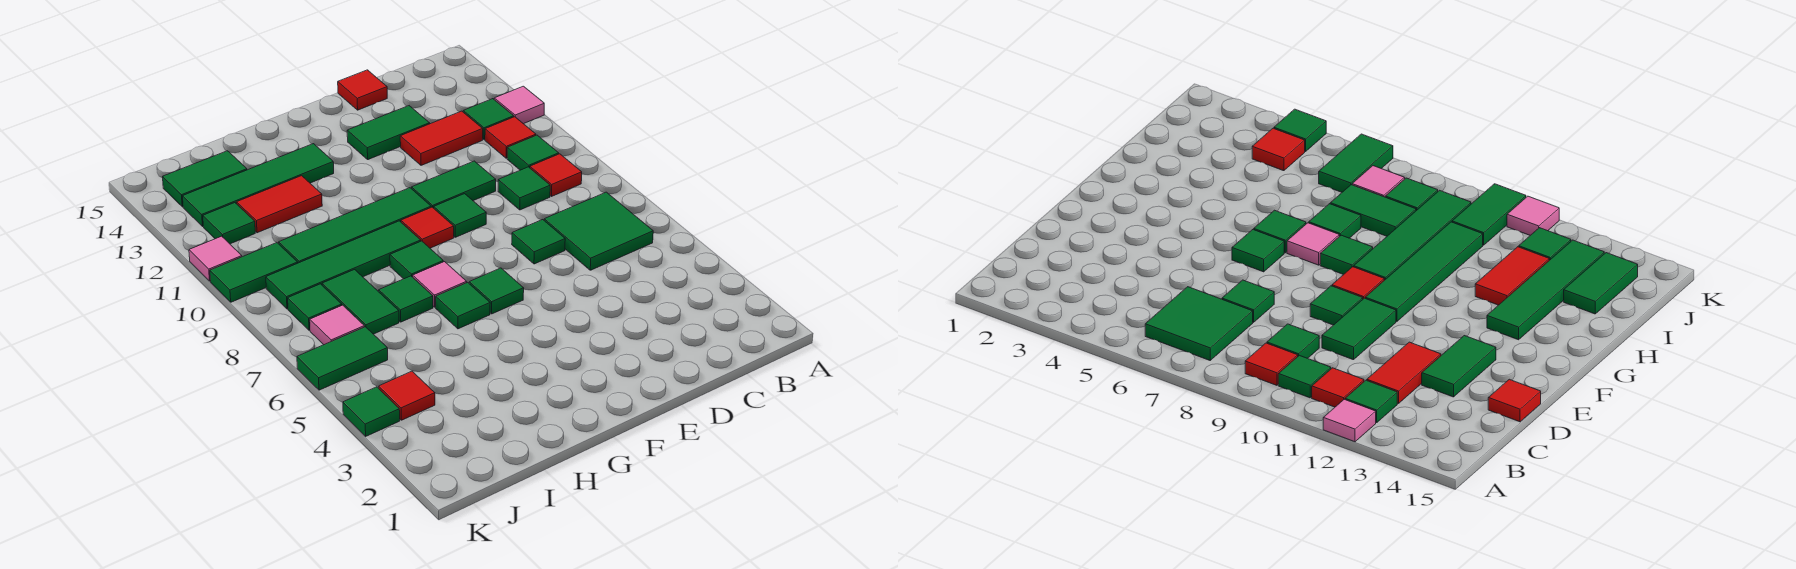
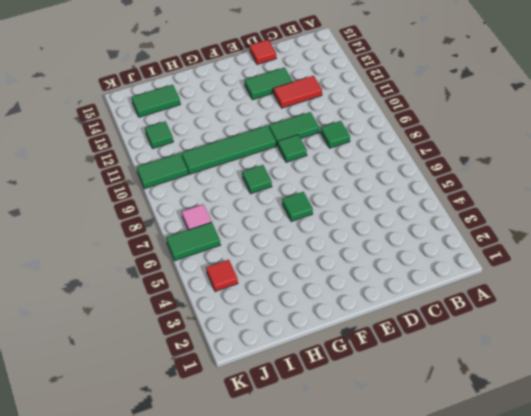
none -> pink 1x1 tile [494,86,544,124]
none -> green 2x2 tile [544,192,653,270]
none -> red 1x1 tile [530,154,582,196]
none -> green 1x1 tile [507,135,559,170]

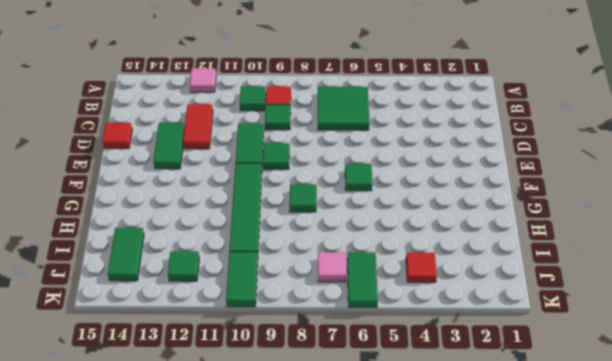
none -> red 1x1 tile [485,117,536,158]
none -> green 1x1 tile [463,99,514,140]
none -> green 1x1 tile [512,220,565,264]
none -> red 1x1 tile [401,207,454,248]

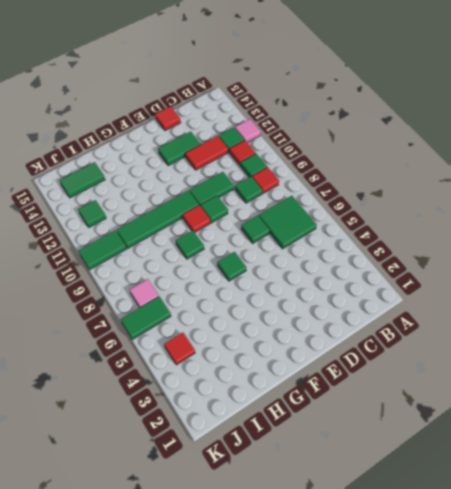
none -> green 1x1 tile [436,282,490,329]
none -> pink 1x1 tile [413,262,467,307]
none -> green 1x4 tile [266,221,421,309]
none -> green 1x4 tile [183,144,334,226]

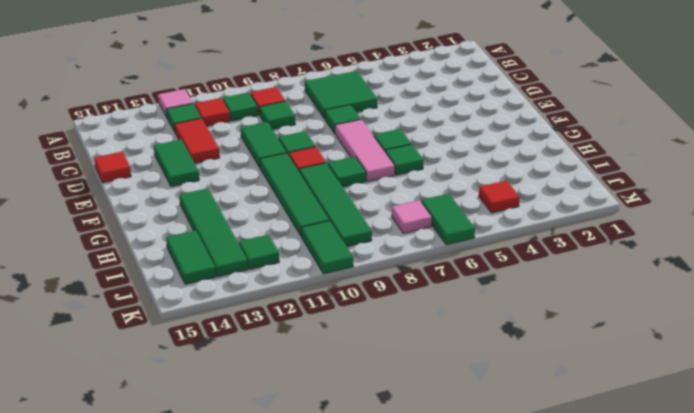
pink 1x3 tile [335,119,395,181] -> pink 1x1 tile [413,262,467,307]
none -> green 1x1 tile [379,276,433,322]
none -> red 1x2 tile [237,176,322,233]
none -> green 1x2 tile [322,270,399,334]
none -> green 1x1 tile [288,284,342,330]

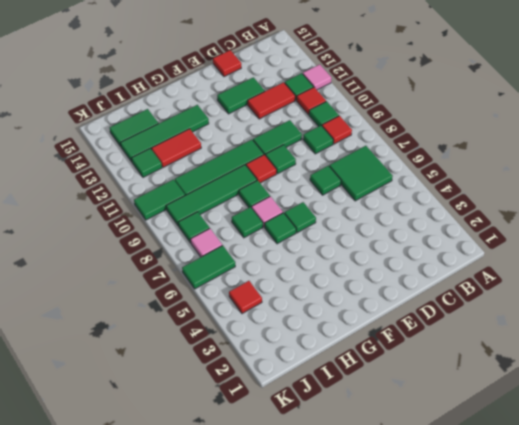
none -> green 1x2 tile [322,270,399,334]
none -> green 1x1 tile [343,387,400,436]
none -> pink 1x1 tile [189,236,242,281]

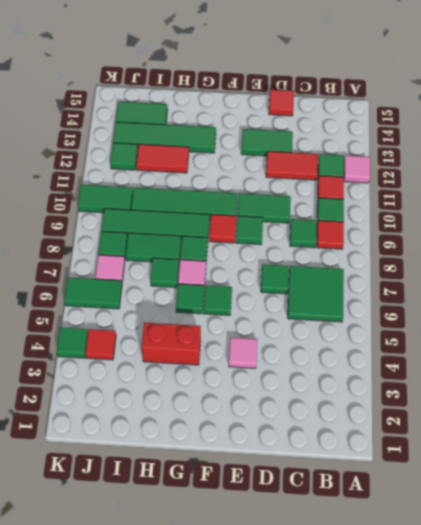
pink 1x1 tile [229,338,258,368] -> pink 1x1 tile moved to [189,236,242,281]
red 1x2 brick [141,323,201,365] -> none
green 1x2 tile [126,233,181,262] -> green 1x2 tile turned to [322,270,399,334]

